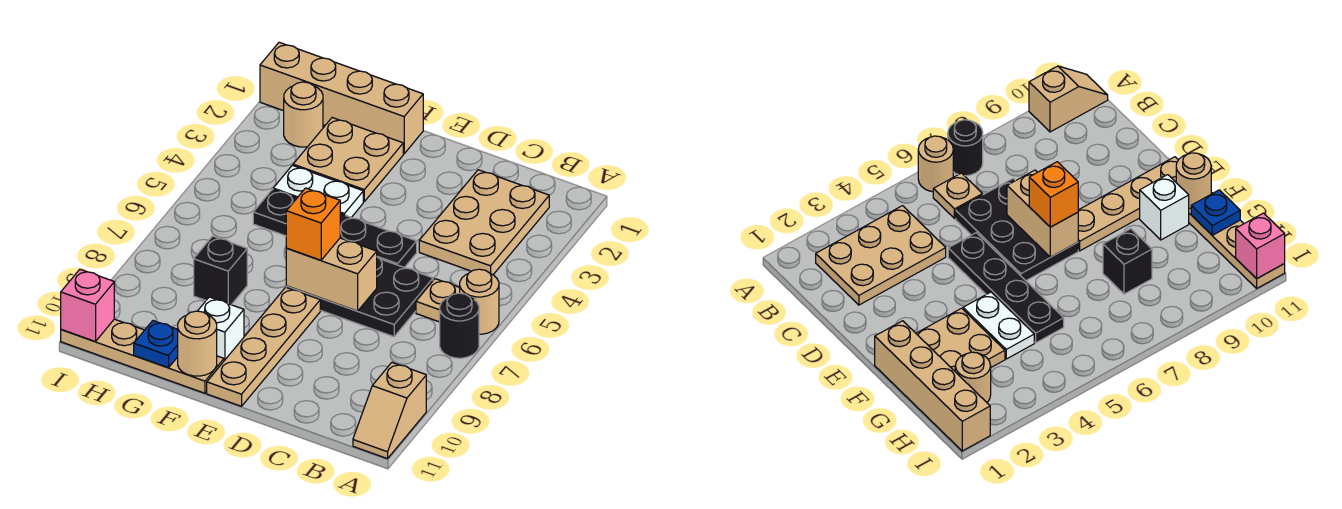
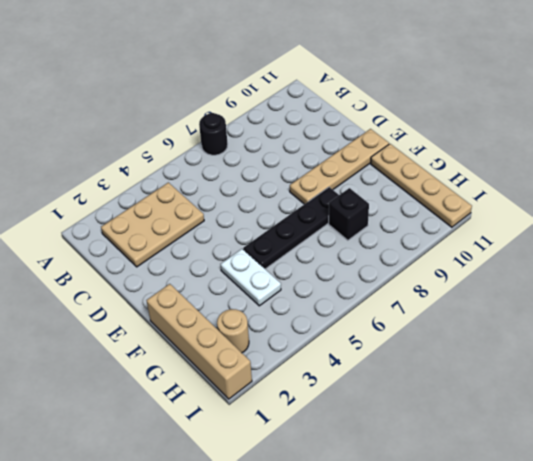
black 1x4 plate [243,187,339,269] -> black 1x4 plate turned to [253,189,417,268]
none -> tan 1x1 round brick [460,269,499,334]
none -> tan 1x2 slope [353,363,426,459]
none -> tan 1x1 plate [416,279,460,322]

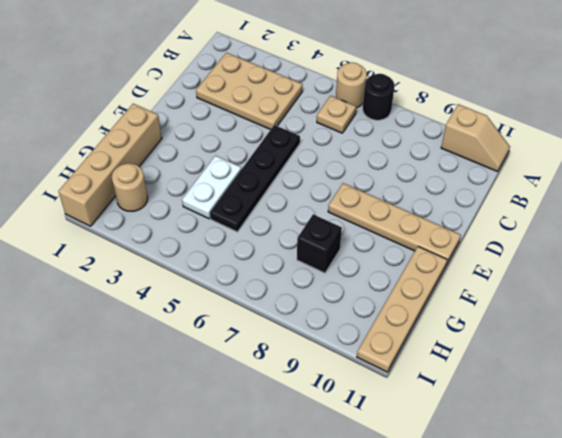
none -> black 2x3 plate [286,257,433,337]
none -> tan 2x2 plate [293,118,403,202]
none -> white 1x1 brick [198,297,244,361]

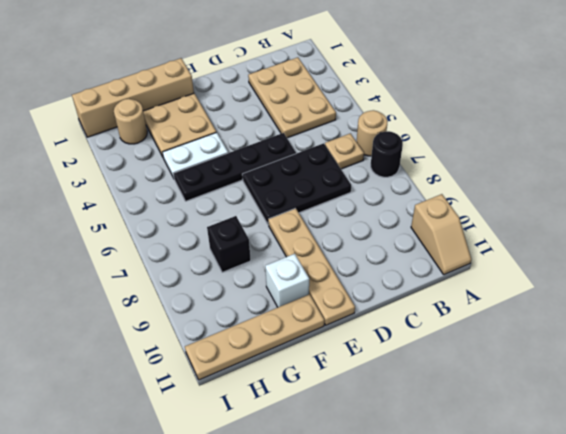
none -> tan 1x2 brick [286,238,377,311]
none -> tan 1x1 round brick [178,311,217,376]
none -> blue 1x1 plate [134,321,178,368]

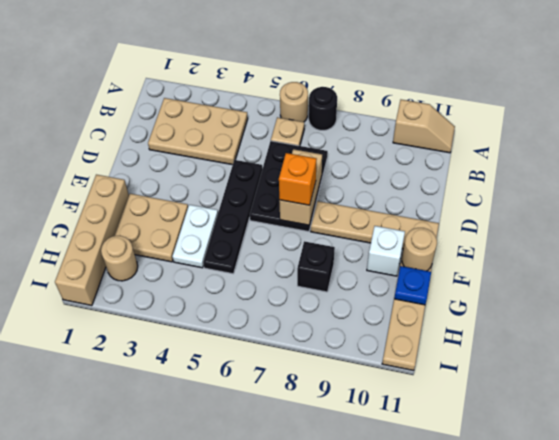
none -> pink 1x1 brick [61,269,114,342]

